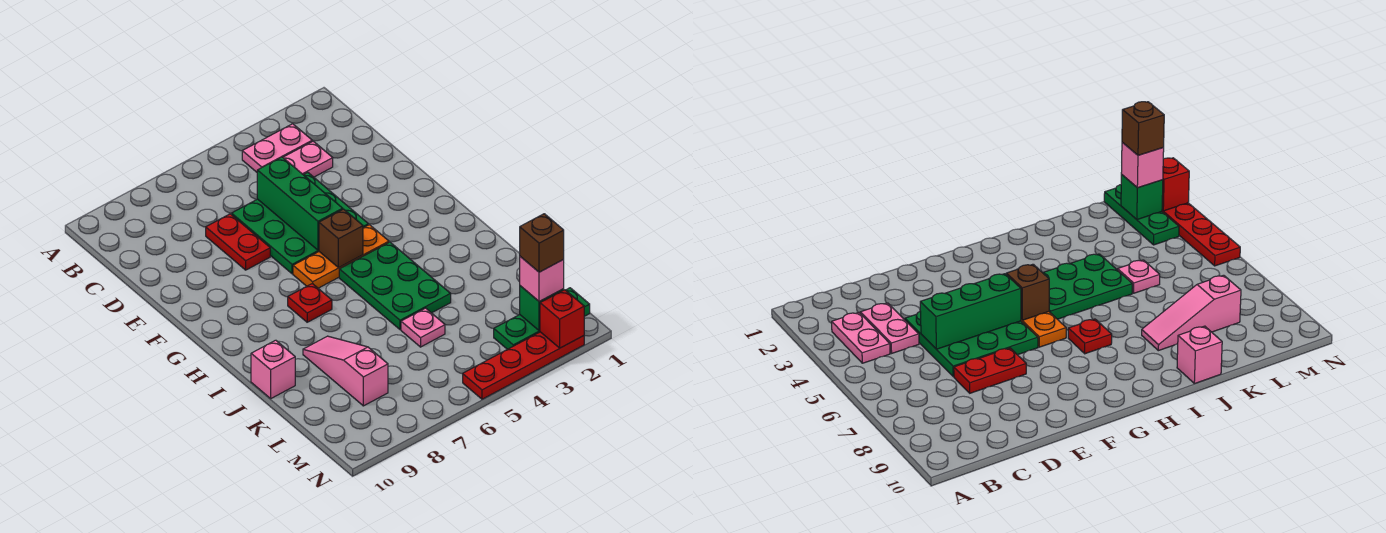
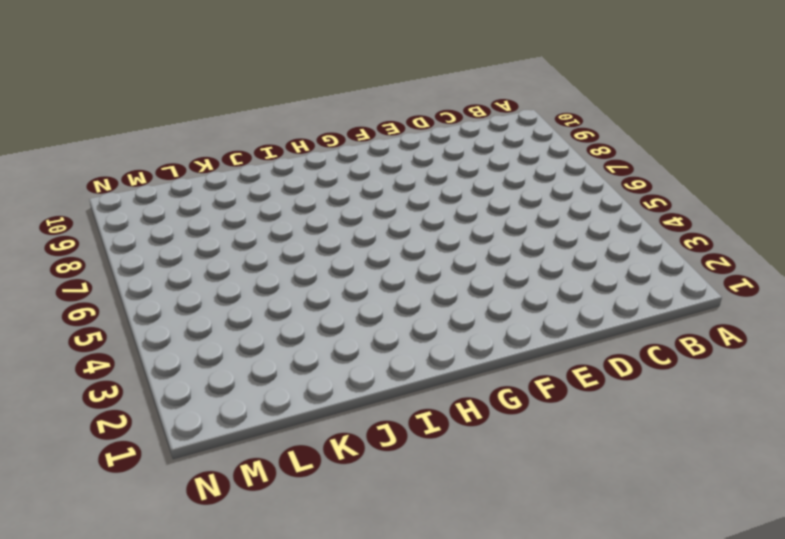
none -> pink 1x2 plate [242,124,312,172]
none -> pink 1x2 plate [283,141,333,177]
none -> green 3x3 plate [232,173,368,274]

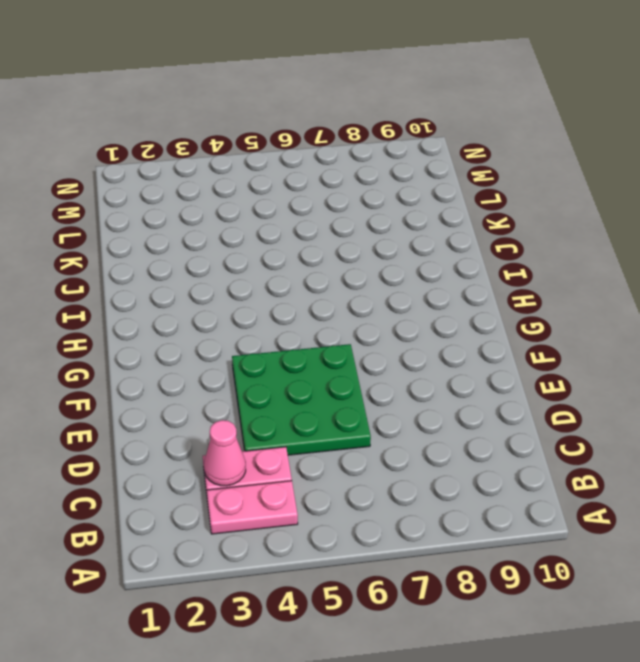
pink 1x1 cone [204,420,246,486] -> none
none -> red 1x2 plate [206,214,270,270]
none -> orange 1x3 plate [293,225,389,288]
none -> green 2x3 plate [339,242,451,330]

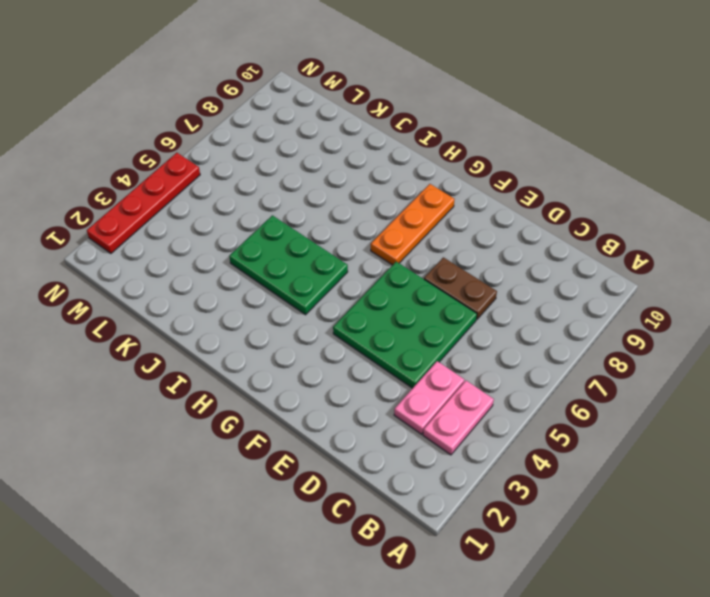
brown 1x2 plate [424,257,497,319] -> red 1x2 plate [206,214,270,270]
orange 1x3 plate [371,184,455,265] -> orange 1x3 plate moved to [293,225,389,288]
none -> red 1x1 plate [288,284,332,322]
none -> pink 1x3 slope [303,336,388,406]
none -> pink 1x1 brick [251,340,295,398]

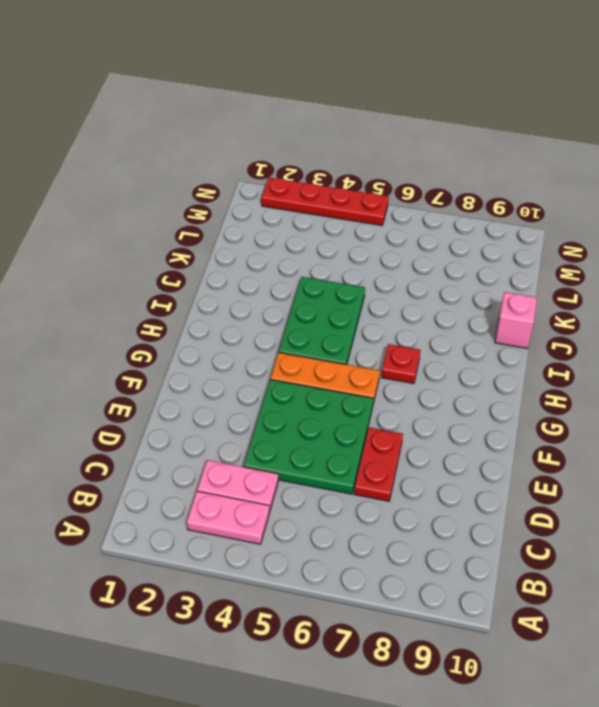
none -> pink 1x3 slope [303,336,388,406]
none -> pink 1x1 plate [401,308,445,347]
none -> green 1x3 plate [494,288,590,349]

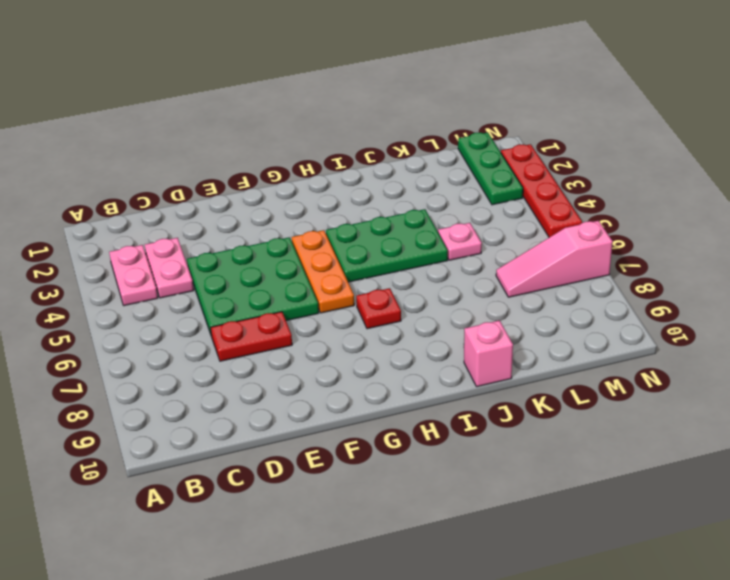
pink 1x3 slope [496,221,613,297] -> pink 1x3 slope moved to [303,336,388,406]
none -> green 1x3 brick [257,157,343,250]
none -> brown 1x1 brick [319,209,363,268]
none -> green 1x1 brick [520,286,564,331]

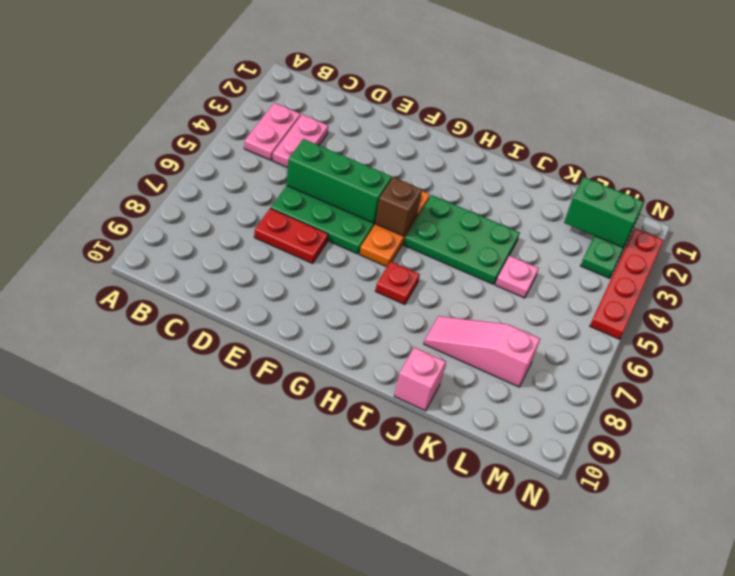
green 1x2 brick [564,177,644,248] -> green 1x1 brick [520,286,564,331]
none -> red 1x1 brick [540,290,584,348]
none -> pink 1x1 brick [520,256,564,302]
none -> brown 1x1 brick [520,214,564,272]

